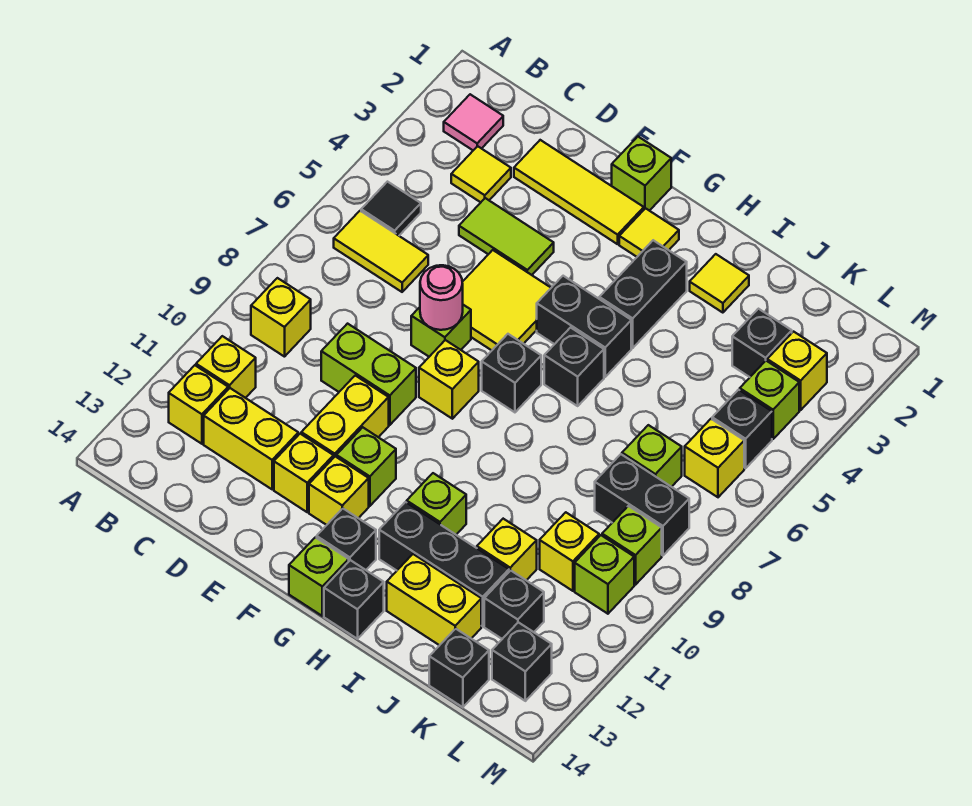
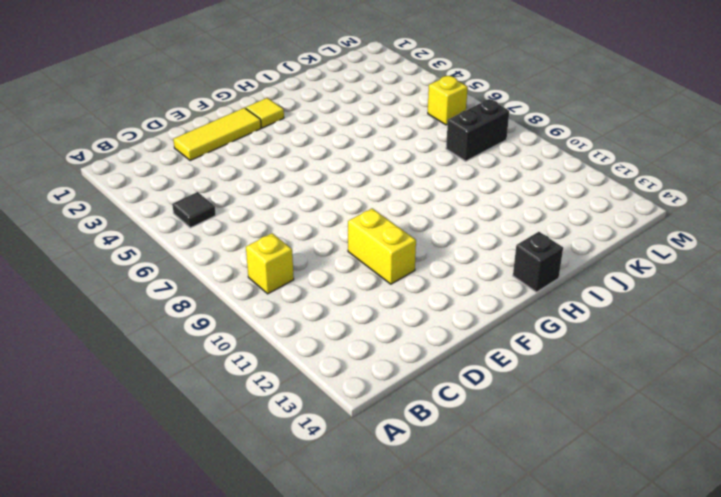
none -> pink 1x1 tile [444,94,503,150]
none -> yellow 1x2 tile [334,211,428,292]
none -> yellow 1x1 brick [196,336,256,398]
none -> yellow 1x1 brick [169,365,228,444]

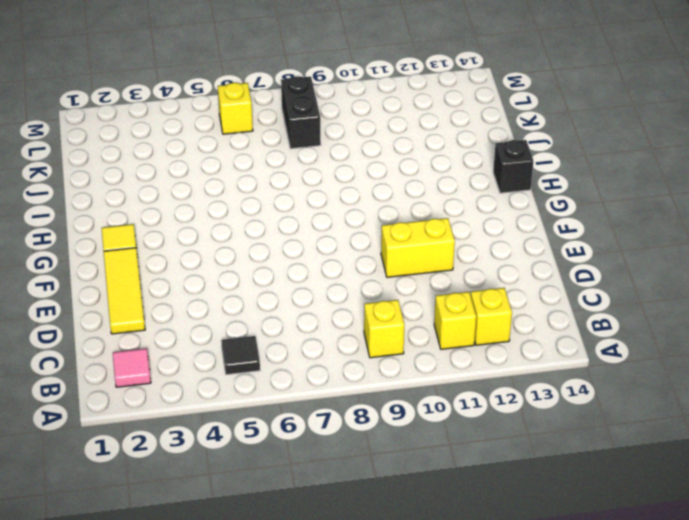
none -> yellow 1x2 tile [334,211,428,292]
none -> yellow 1x1 tile [451,146,511,202]
none -> yellow 1x2 brick [204,388,298,489]
none -> lime 1x2 tile [459,198,554,275]

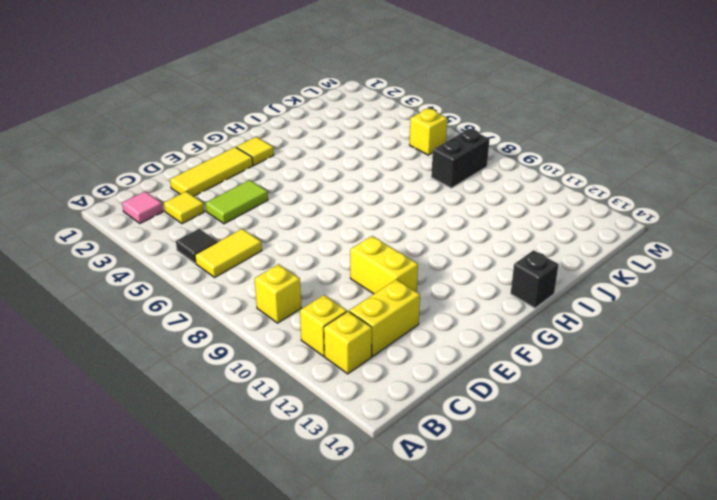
none -> lime 1x2 brick [321,324,416,425]
none -> yellow 2x2 tile [462,250,551,350]
none -> lime 1x1 brick [411,305,471,357]
none -> yellow 1x1 brick [274,434,333,512]

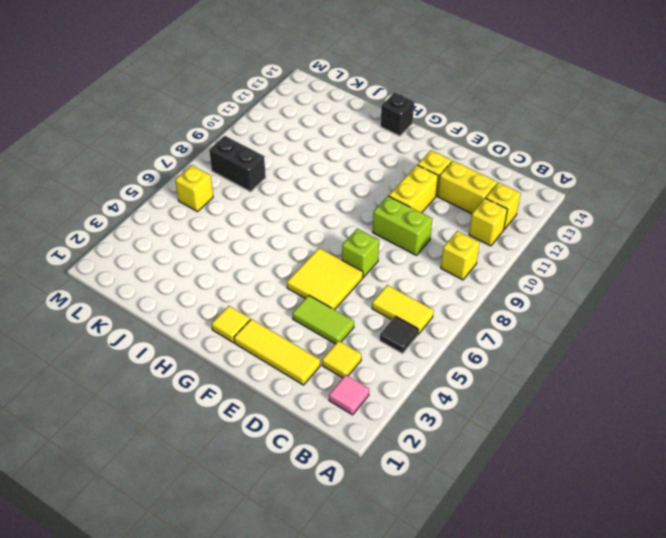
none -> lime 1x1 brick [612,137,671,211]
none -> yellow 1x1 brick [419,340,479,419]
none -> lime 1x1 brick [336,427,396,506]
none -> yellow 1x1 brick [309,456,369,525]

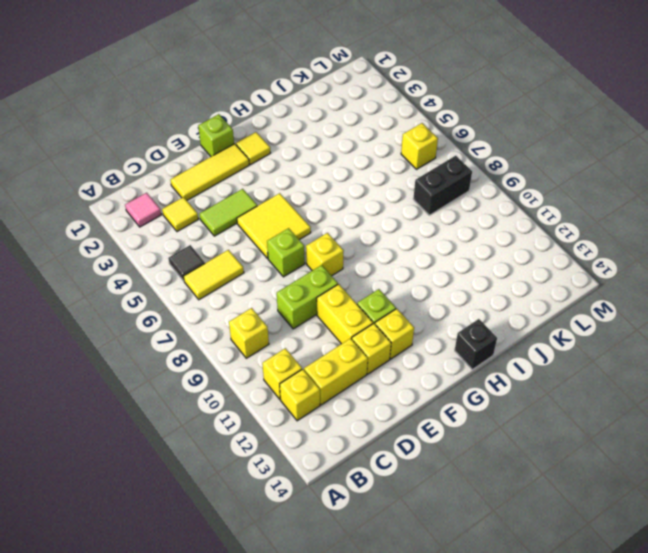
none -> black 1x2 brick [537,276,631,377]
none -> black 1x1 brick [482,334,541,412]
none -> black 1x1 brick [317,508,376,570]
none -> lime 1x1 brick [289,537,349,616]

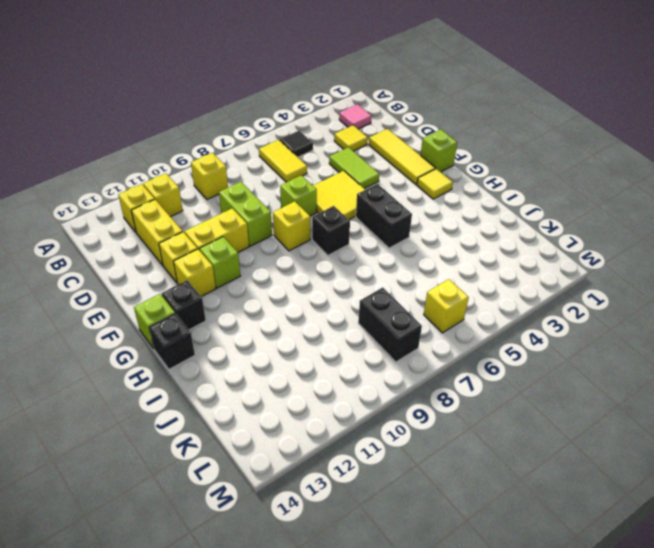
none -> black 1x2 brick [599,240,687,348]
none -> black 1x1 brick [544,328,604,406]
none -> lime 1x1 brick [407,473,466,535]
none -> black 1x3 brick [379,502,509,626]

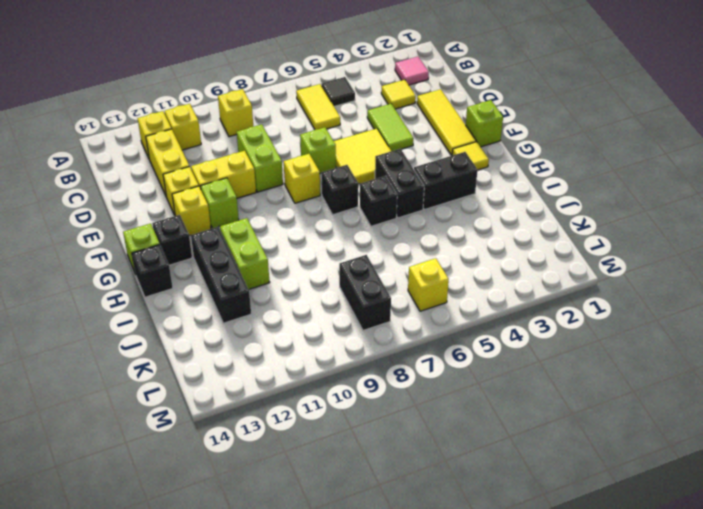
lime 1x2 brick [220,218,270,289] -> lime 1x1 brick [407,473,466,535]
none -> yellow 1x1 tile [690,254,749,313]
none -> yellow 1x2 brick [387,554,481,645]
none -> yellow 1x1 brick [477,519,537,580]
none -> black 1x1 brick [732,309,792,377]

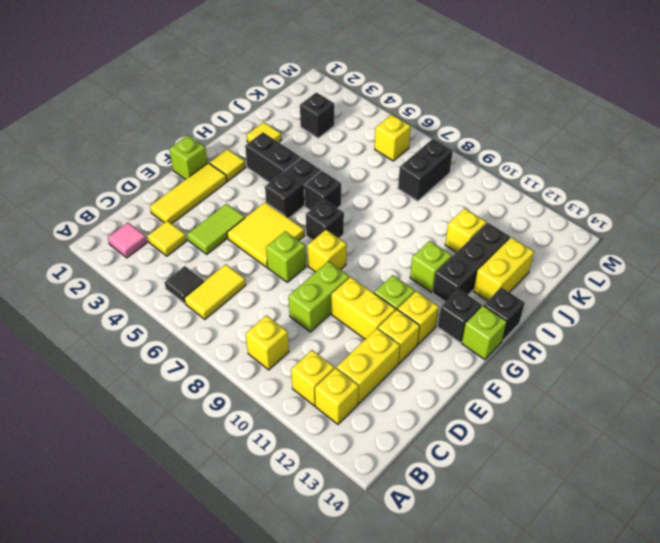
none -> lime 1x1 brick [622,425,682,487]
none -> yellow 1x1 brick [540,512,599,591]
none -> black 1x1 brick [484,570,544,639]
none -> black 1x1 brick [429,629,489,707]

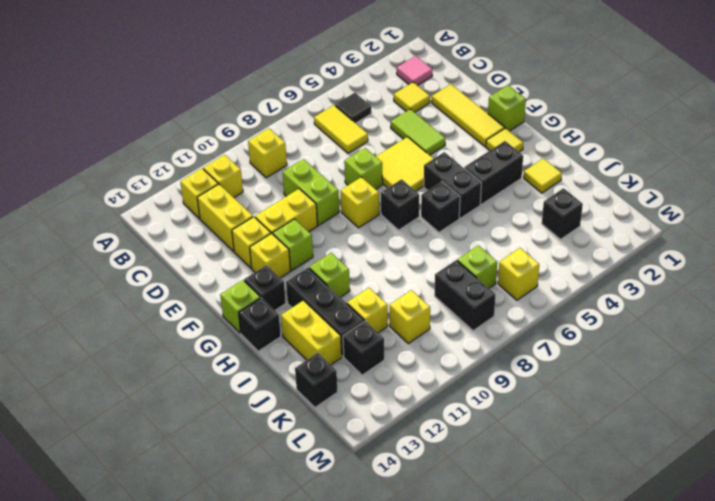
none -> yellow 1x1 brick [767,332,827,410]
none -> lime 1x1 brick [740,361,799,439]
none -> black 1x1 brick [712,390,772,468]
none -> lime 1x1 brick [602,506,662,585]

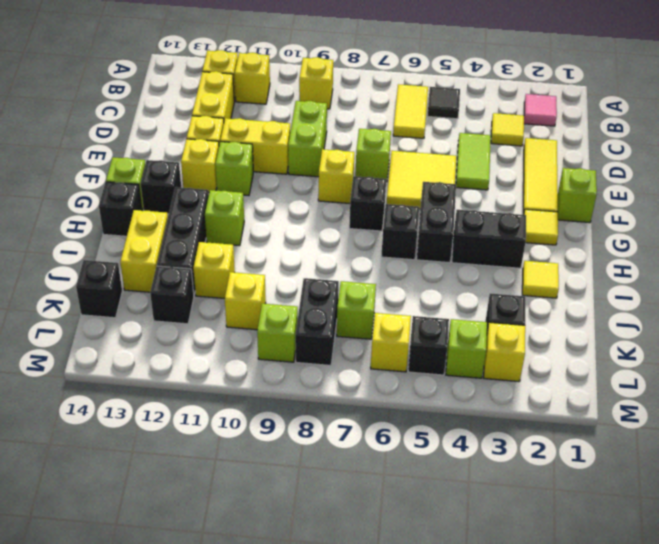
none -> lime 1x1 brick [575,535,634,614]
none -> black 1x1 brick [492,622,552,701]
none -> pink 1x1 round brick [420,265,463,330]

